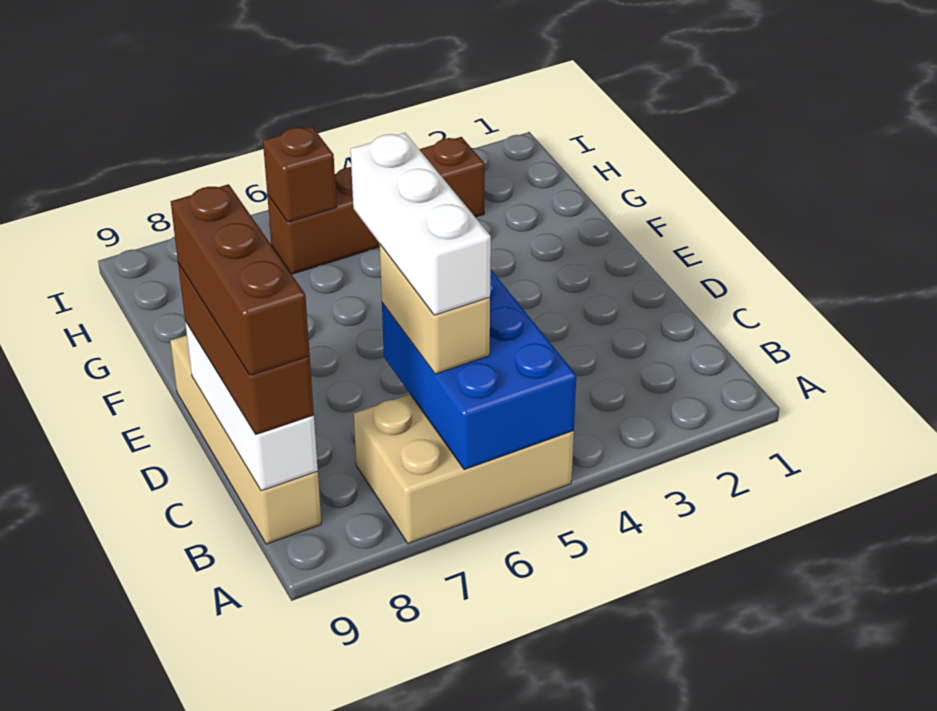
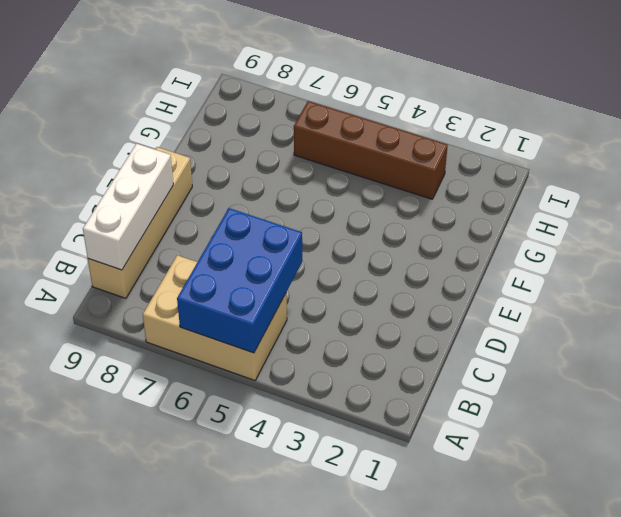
none -> brown 1x1 brick [263,126,336,222]
none -> tan 1x2 brick [380,245,490,374]

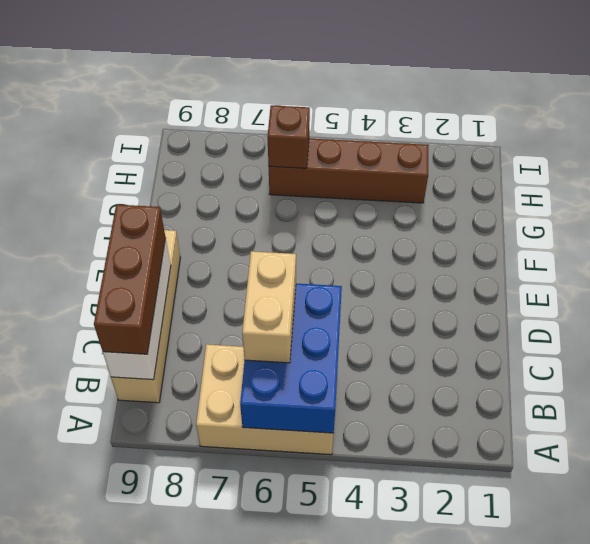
none -> white 1x3 brick [351,133,491,315]
none -> brown 1x3 brick [171,184,310,375]

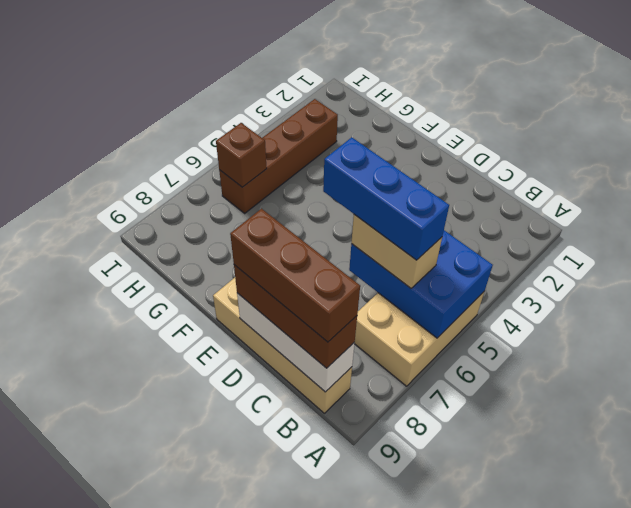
blue 1x3 brick [323,137,449,260] -> white 1x3 brick [351,133,491,315]

